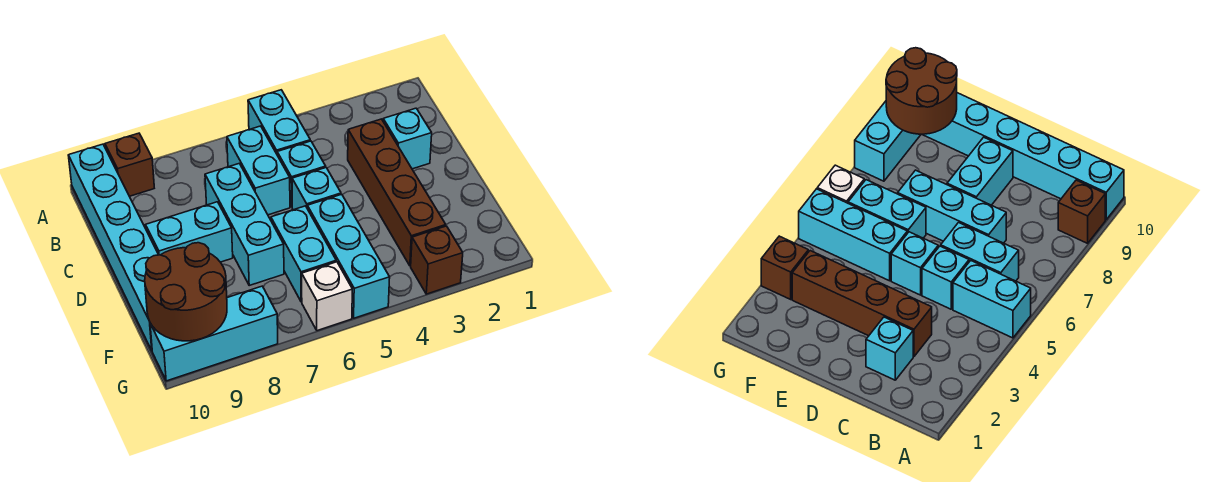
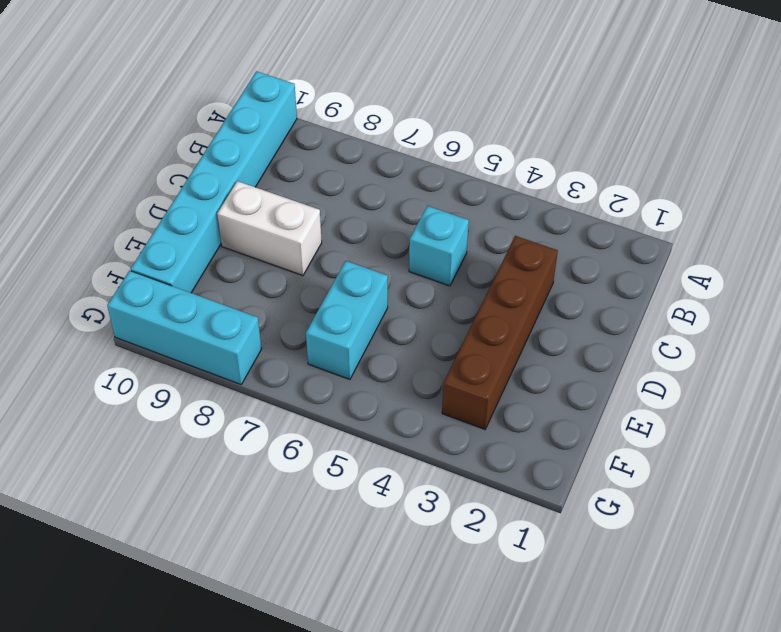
white 1x2 brick [217,181,322,276] -> cyan 1x2 brick [146,202,233,262]
none -> cyan 1x2 brick [248,90,310,154]
none -> brown 1x1 brick [105,133,154,196]
none -> cyan 1x2 brick [227,126,290,215]

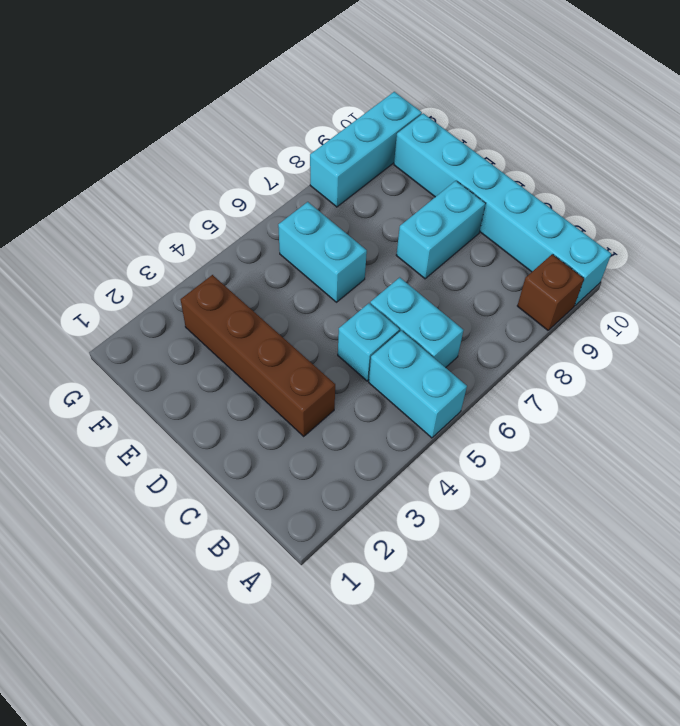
none -> cyan 1x1 brick [383,108,432,169]
none -> cyan 1x3 brick [205,164,284,285]
none -> cyan 1x1 brick [292,168,341,210]

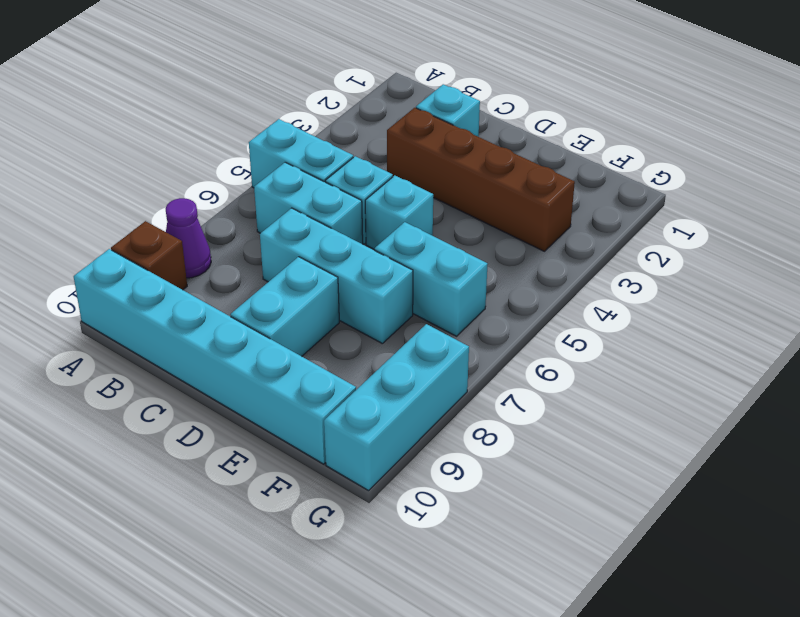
purple 1x1 cone [166,198,211,278] -> none
none -> cyan 1x3 brick [307,194,390,318]
none -> brown 1x1 brick [411,226,463,294]
none -> white 1x1 brick [302,262,352,331]

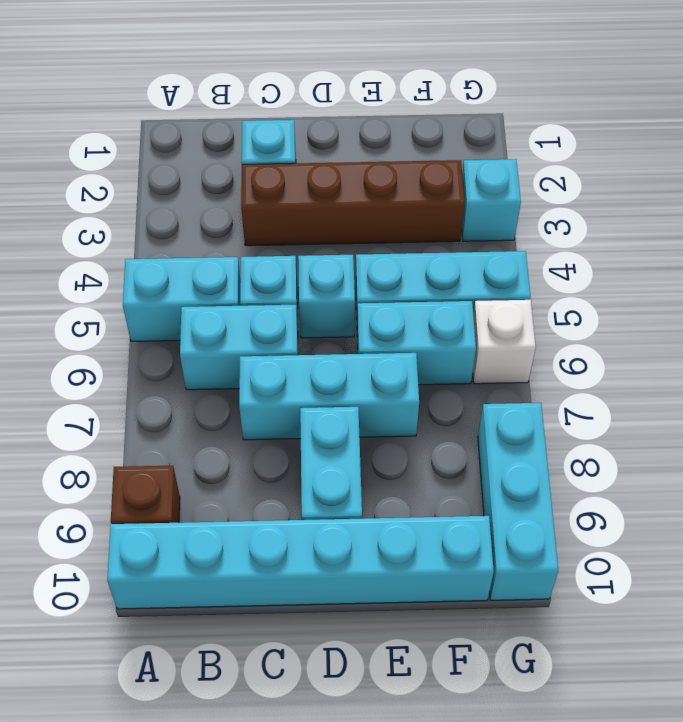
cyan 1x1 brick [462,159,521,241] -> brown 1x1 brick [411,226,463,294]
none -> brown 2x2 round brick [145,243,227,341]

